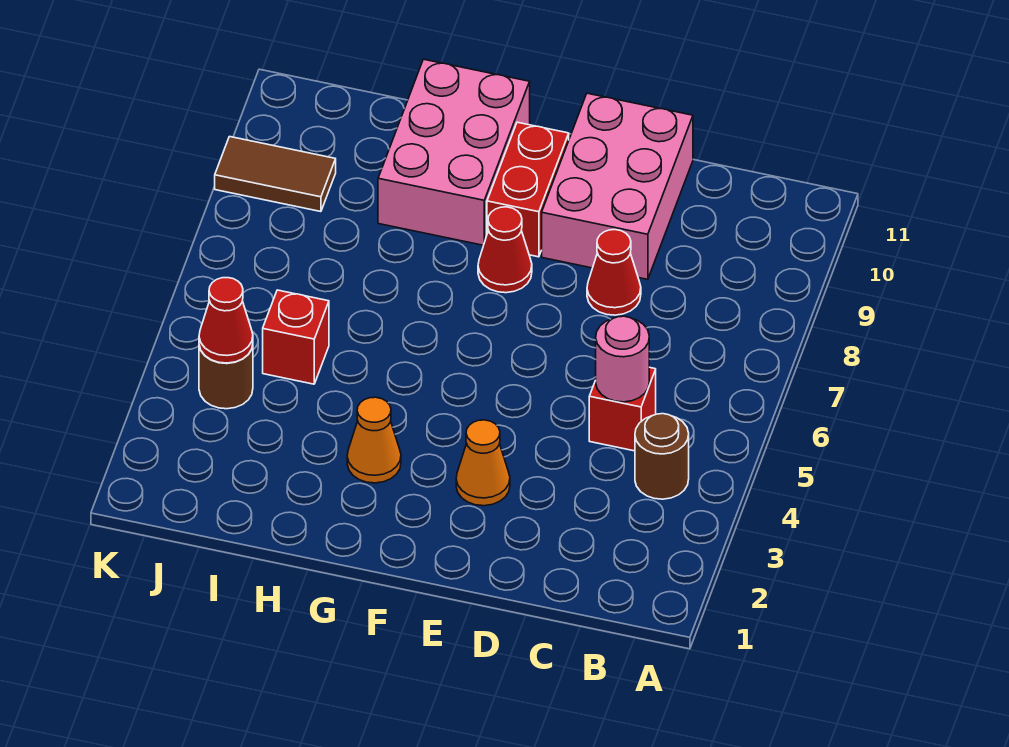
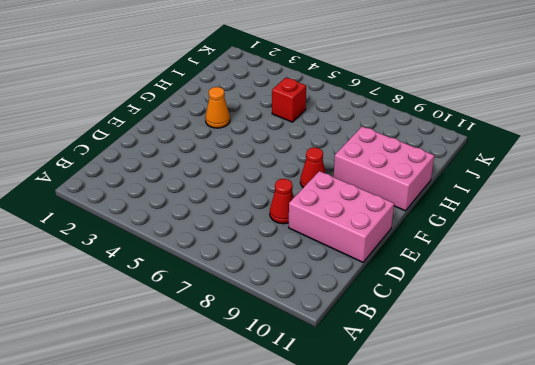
none -> brown 1x1 round brick [635,414,689,499]
none -> red 1x1 brick [589,367,656,451]
none -> orange 1x1 cone [456,420,510,506]

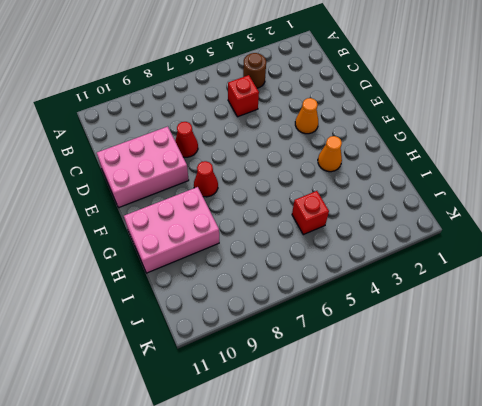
none -> red 1x2 brick [487,122,569,257]
none -> brown 1x1 round brick [199,345,253,409]
none -> brown 1x2 tile [215,137,336,212]

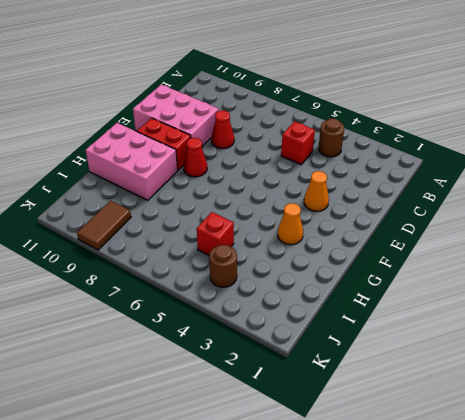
none -> pink 1x1 round brick [596,316,649,402]
none -> red 1x1 cone [199,278,253,363]

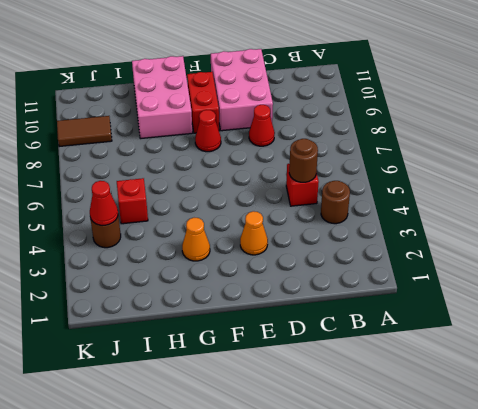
brown 1x1 round brick [289,139,318,182] -> pink 1x1 round brick [596,316,649,402]

